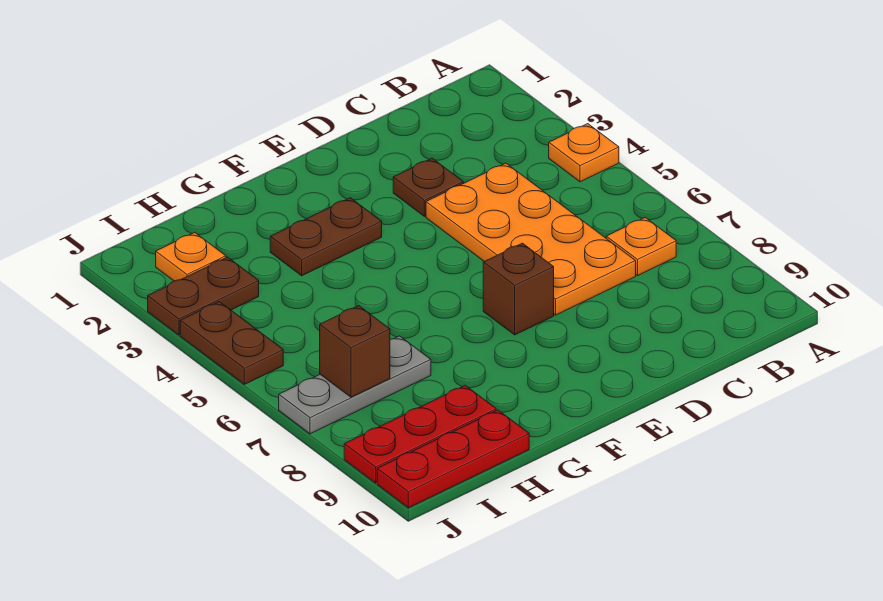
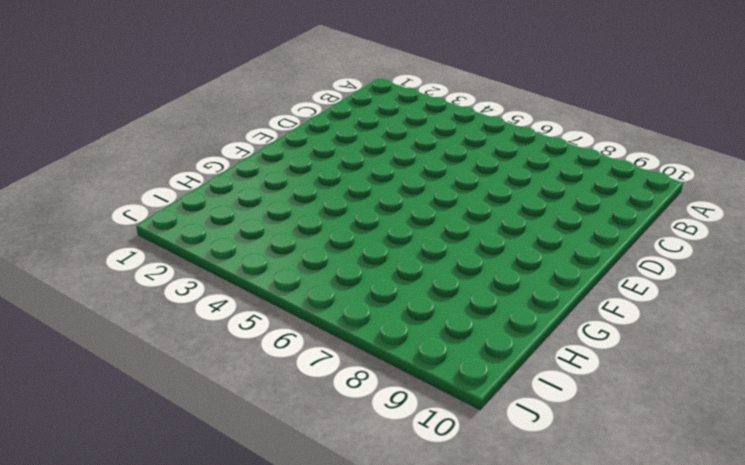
none -> orange 1x1 plate [549,124,619,182]
none -> orange 1x1 plate [606,217,676,276]
none -> orange 2x4 plate [426,163,636,315]

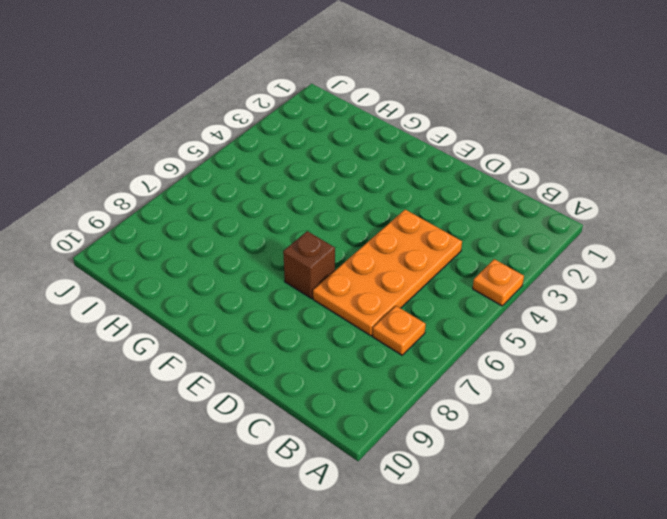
none -> brown 1x1 plate [393,158,463,216]
none -> brown 1x2 plate [270,198,382,276]
none -> grey 1x3 plate [279,336,431,434]

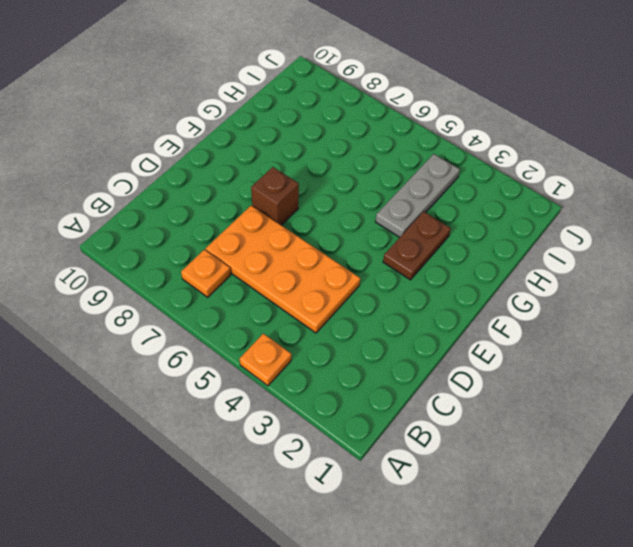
grey 1x3 plate [375,154,460,237] -> grey 1x3 plate moved to [279,336,431,434]
none -> brown 1x1 plate [393,158,463,216]
none -> red 1x3 plate [344,385,496,483]
none -> red 1x3 plate [377,410,529,508]

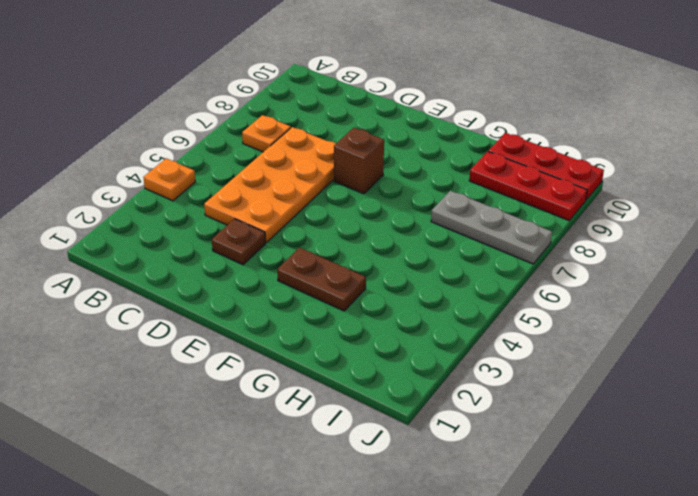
none -> orange 1x1 plate [156,232,226,281]
none -> brown 1x2 plate [148,257,259,335]
none -> brown 1x2 plate [180,302,283,384]

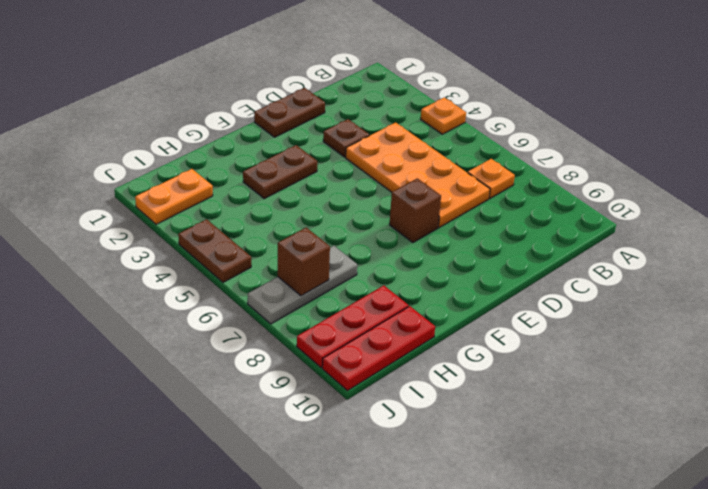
brown 1x2 plate [254,88,325,137] -> brown 1x2 plate moved to [148,257,259,335]
orange 1x2 plate [135,169,213,224] -> orange 1x1 plate [156,232,226,281]

